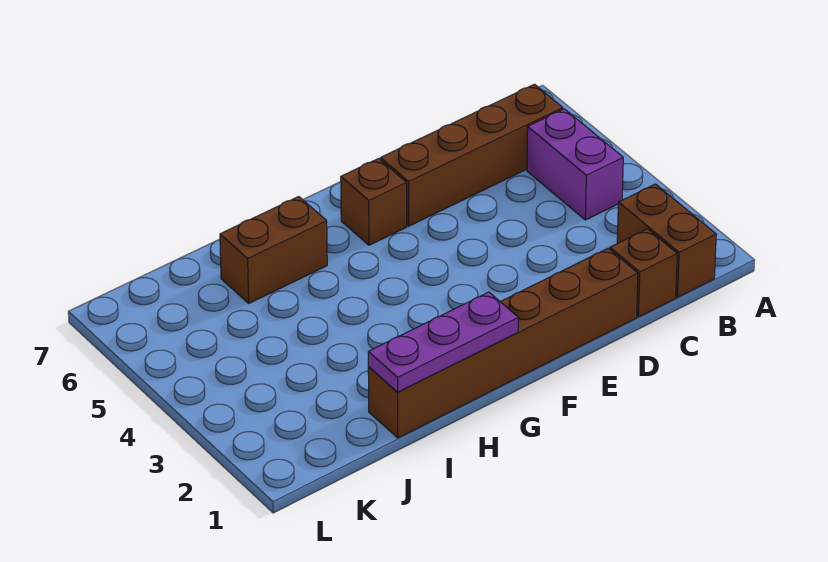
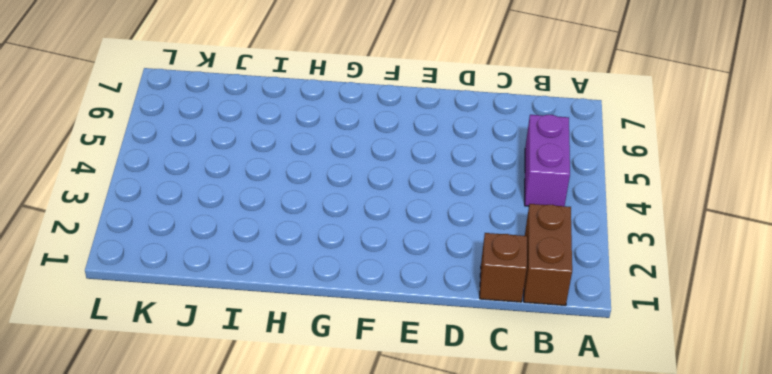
none -> brown 1x4 brick [380,84,563,226]
none -> brown 1x6 brick [368,248,638,438]

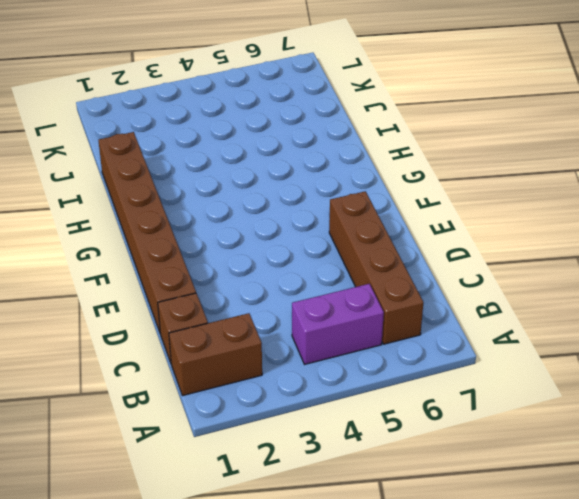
none -> brown 1x1 brick [341,159,407,245]
none -> brown 1x2 brick [220,197,327,303]

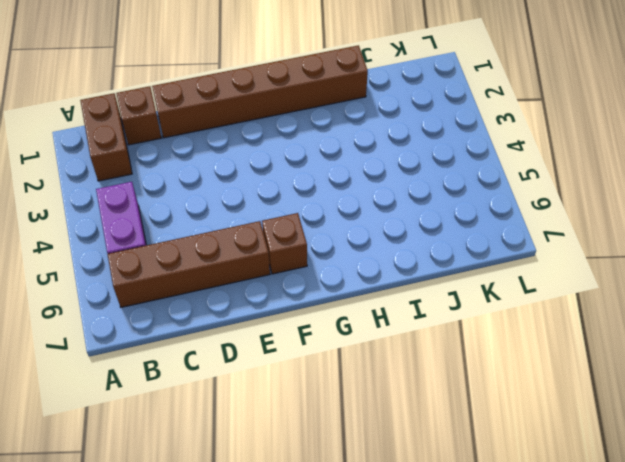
none -> brown 1x2 brick [220,197,327,303]
none -> purple 1x3 plate [368,292,518,392]

